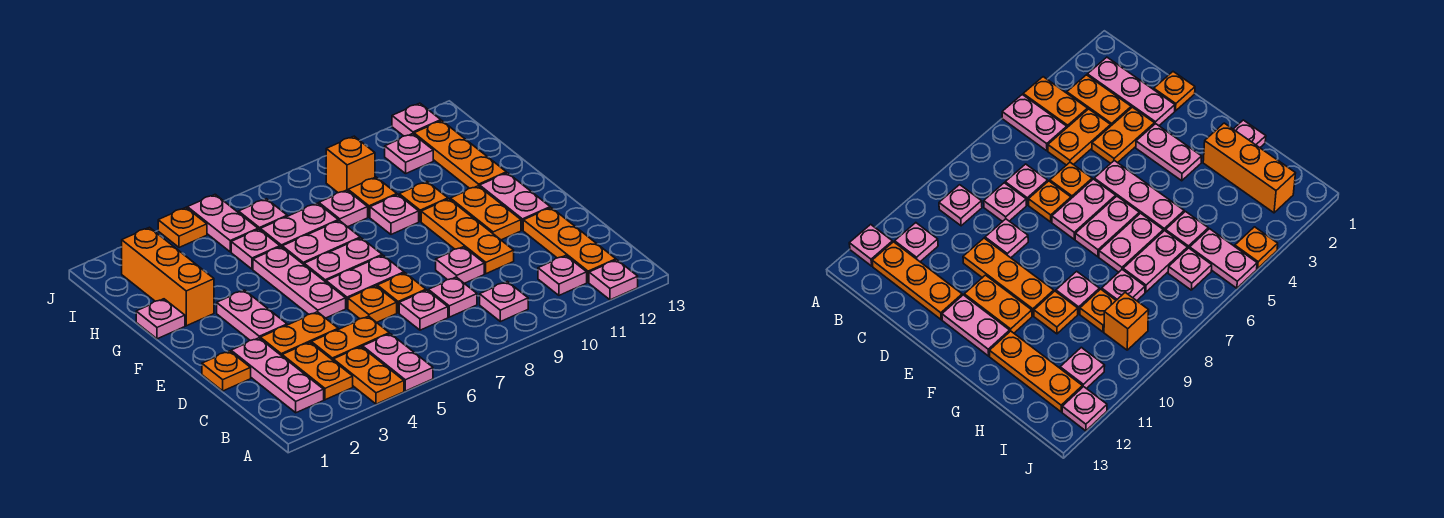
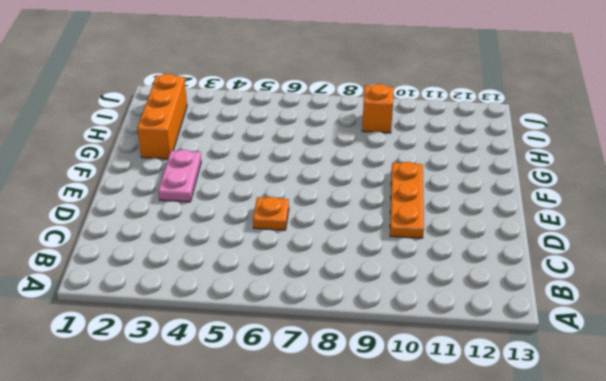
none -> orange 1x2 plate [333,347,404,404]
none -> pink 1x2 plate [363,334,433,391]
none -> pink 1x1 plate [589,260,638,300]
none -> pink 1x3 plate [231,338,324,413]

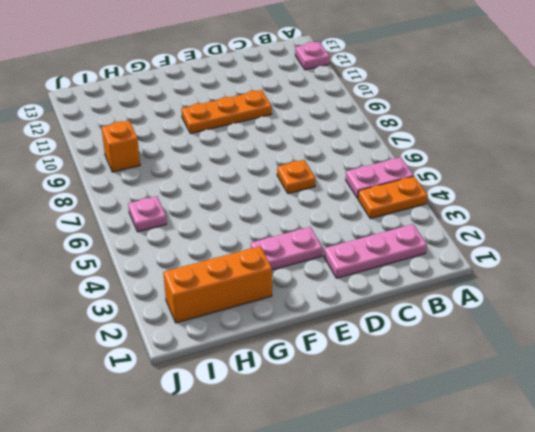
none -> orange 1x2 plate [282,342,353,400]
none -> pink 1x1 plate [480,281,528,322]
none -> pink 1x1 plate [538,255,587,295]
none -> orange 1x3 plate [523,208,616,282]

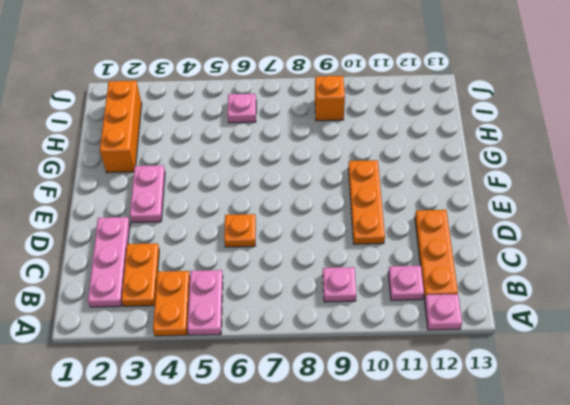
none -> orange 1x2 plate [311,316,389,360]
none -> pink 1x1 plate [399,290,448,330]
none -> pink 1x1 plate [428,277,477,317]
none -> orange 1x1 plate [202,351,251,391]

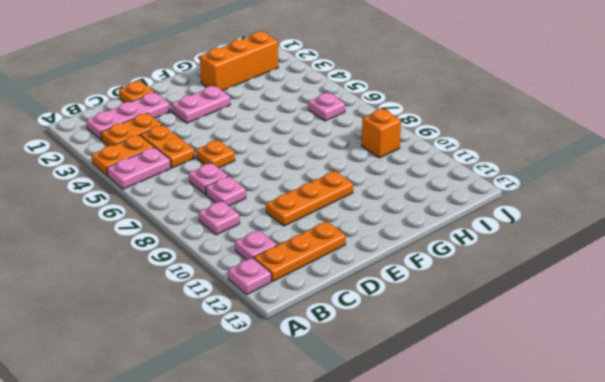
none -> orange 1x2 plate [260,312,338,356]
none -> orange 1x1 plate [377,273,426,313]
none -> pink 1x1 plate [436,247,484,283]
none -> pink 1x3 plate [253,247,346,318]

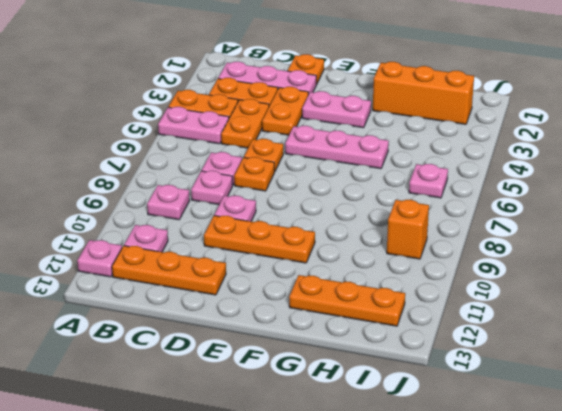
none -> pink 1x2 plate [326,255,404,308]
none -> orange 1x2 plate [450,186,521,240]
none -> pink 1x2 plate [480,173,550,230]
none -> pink 1x2 plate [304,238,382,282]

